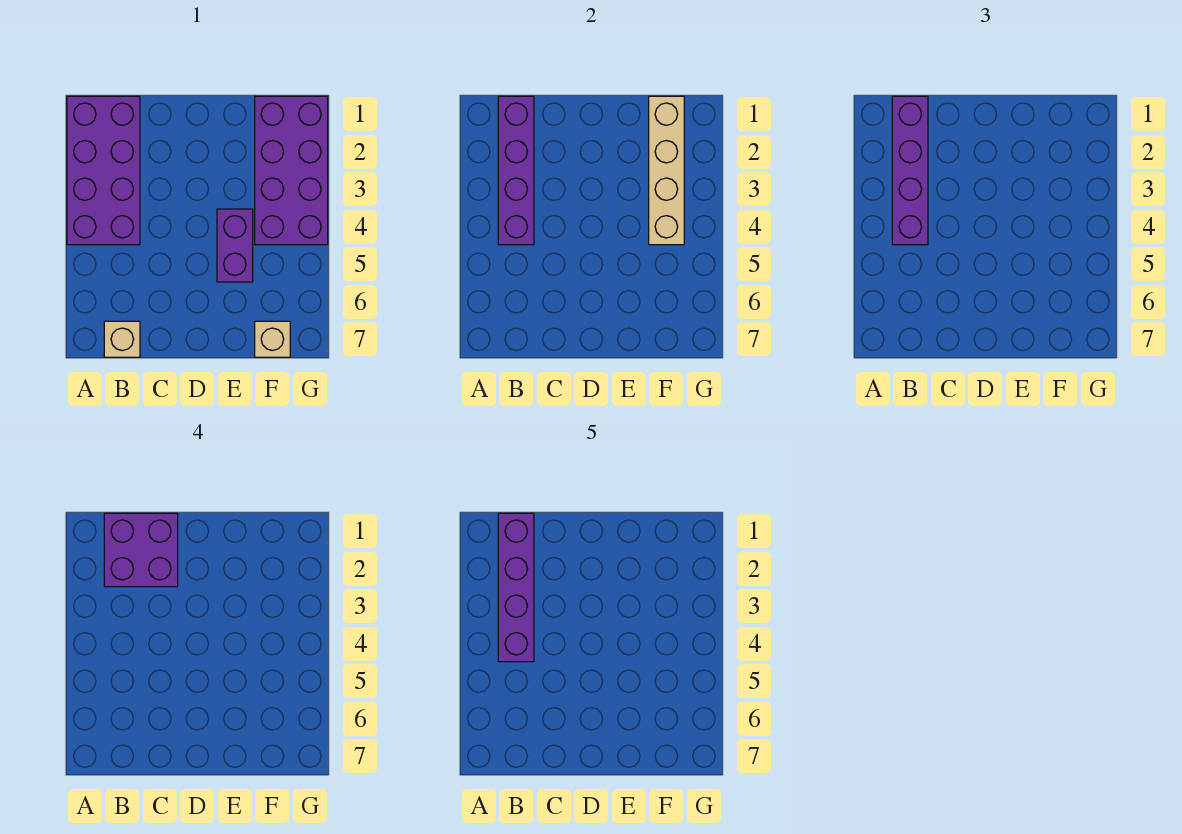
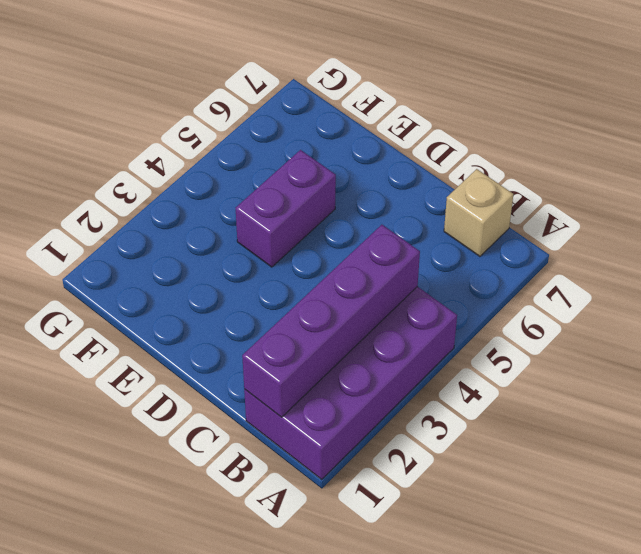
none -> purple 2x4 brick [255,96,328,245]
none -> tan 1x1 brick [255,321,290,357]

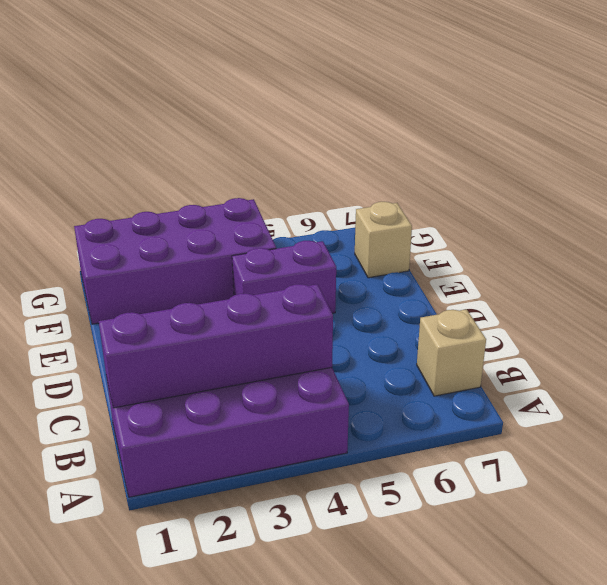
none -> tan 1x4 brick [649,96,684,245]
none -> purple 1x4 brick [892,96,928,245]

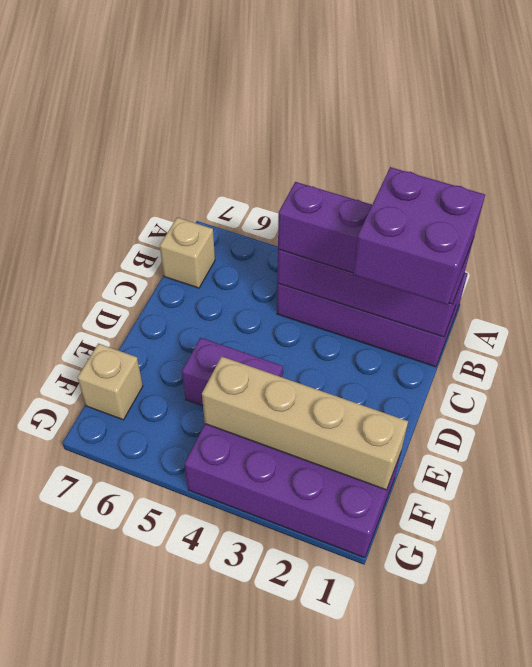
none -> purple 1x4 brick [498,513,534,662]

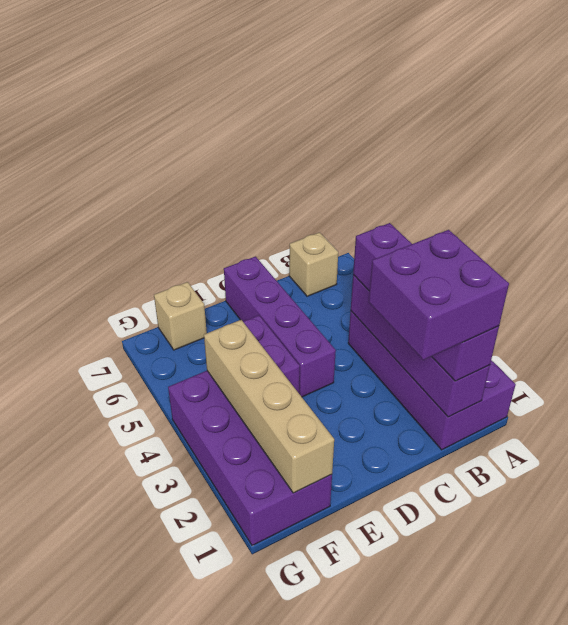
purple 1x4 brick [224,257,336,397] -> purple 1x4 brick moved to [498,513,534,662]

